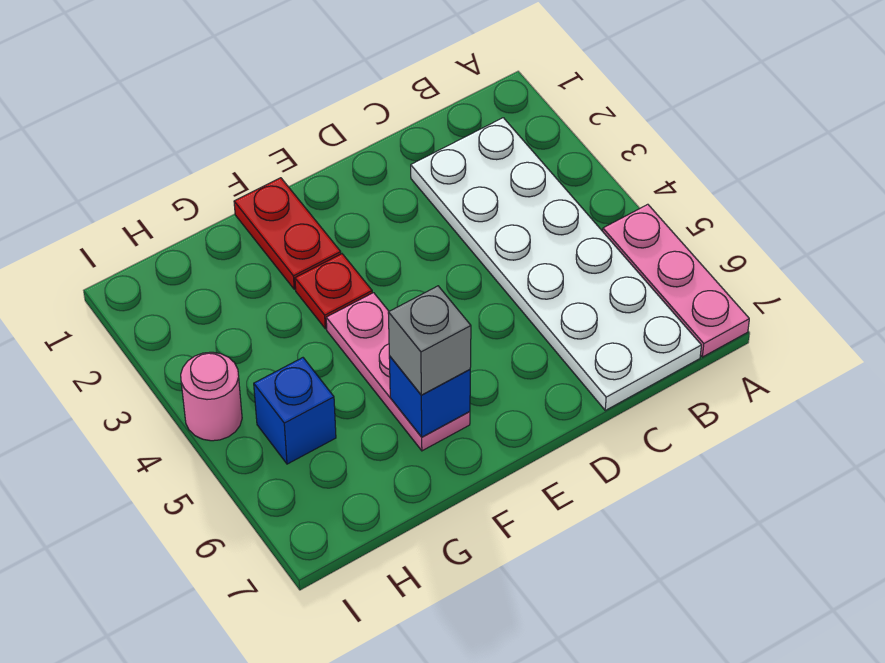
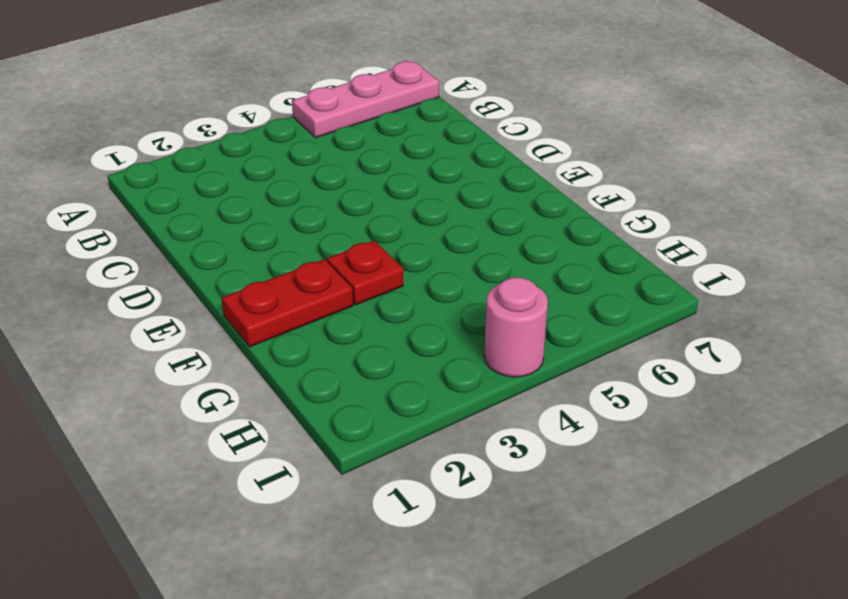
none -> white 2x6 plate [411,118,701,410]
none -> pink 1x3 plate [326,293,470,451]

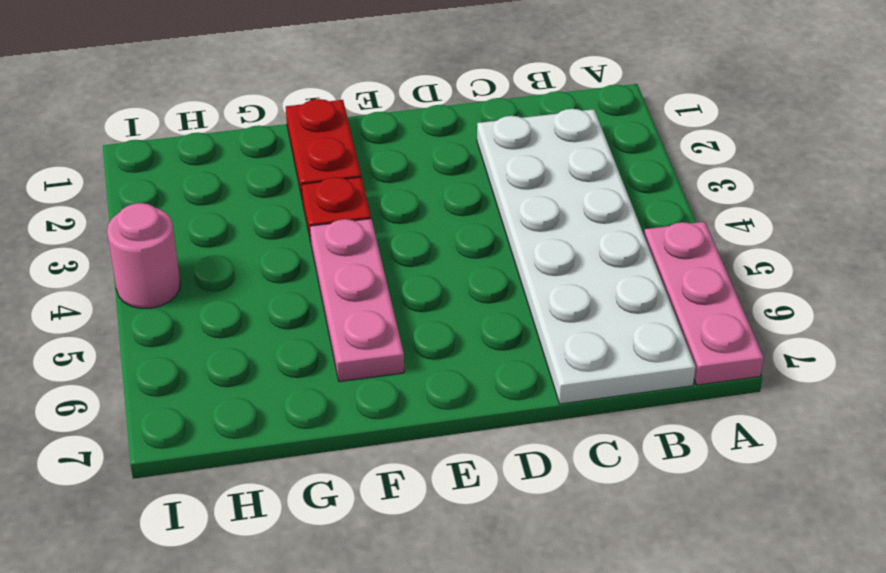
none -> blue 1x1 brick [254,358,336,464]
none -> blue 1x1 brick [389,356,470,437]

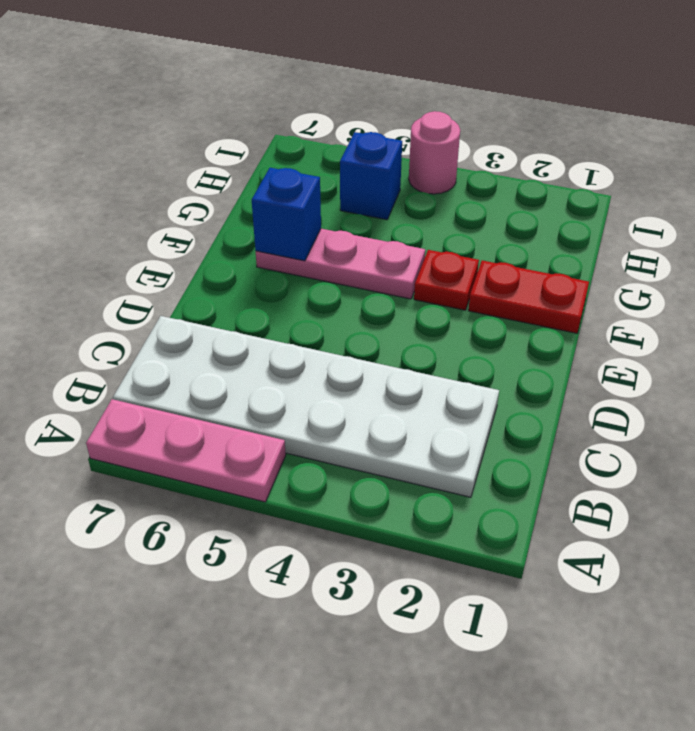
none -> grey 1x1 brick [388,286,471,395]

